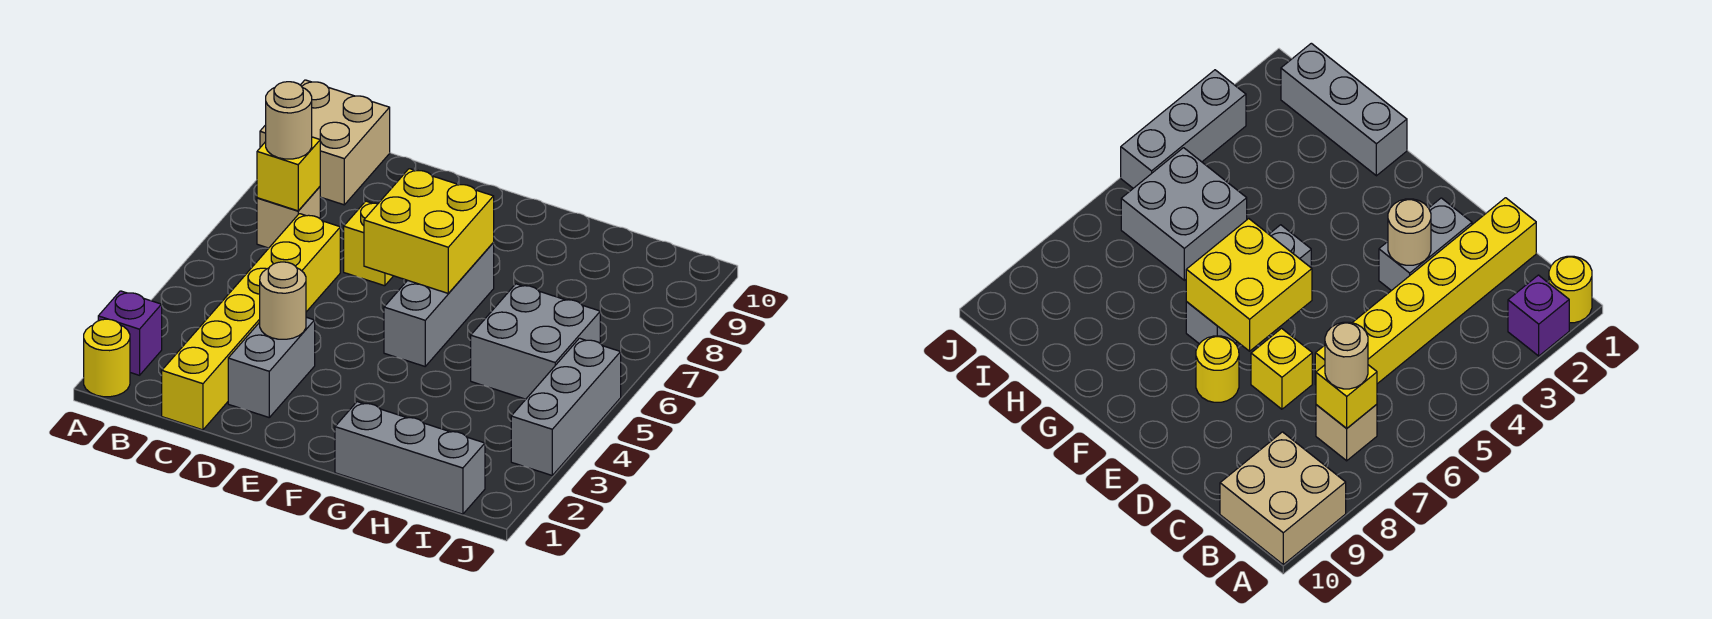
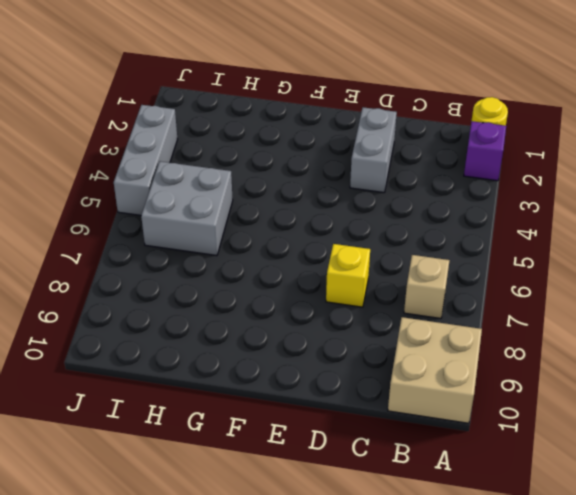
none -> yellow 1x6 brick [162,214,340,430]
none -> yellow 1x1 round brick [1196,336,1239,402]
none -> grey 1x3 brick [384,243,494,366]

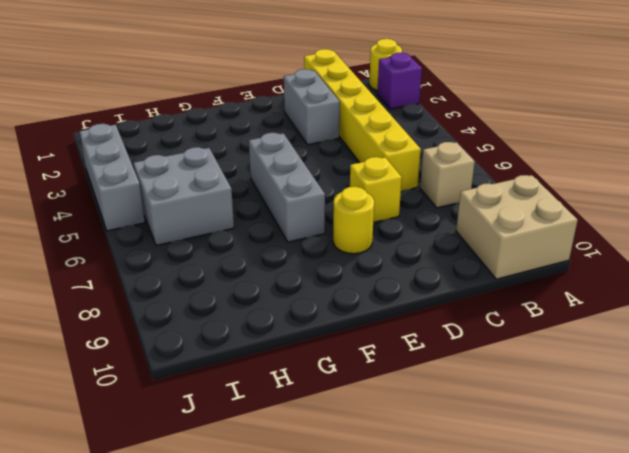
none -> grey 1x3 brick [335,402,485,514]
none -> yellow 1x1 brick [257,137,320,211]
none -> tan 1x1 round brick [260,262,306,339]

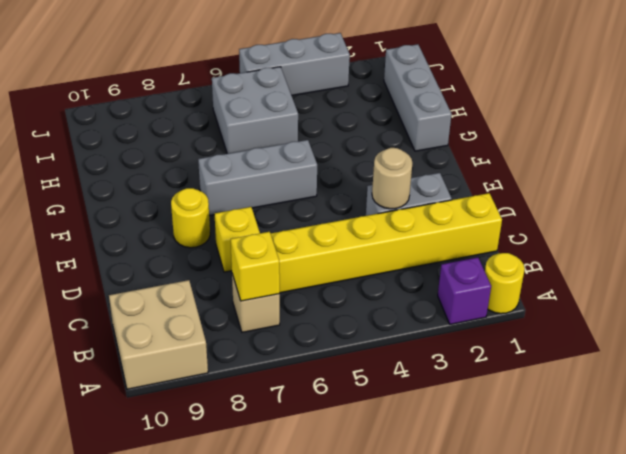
none -> yellow 2x2 brick [364,169,494,293]
none -> tan 1x1 round brick [266,82,312,159]

